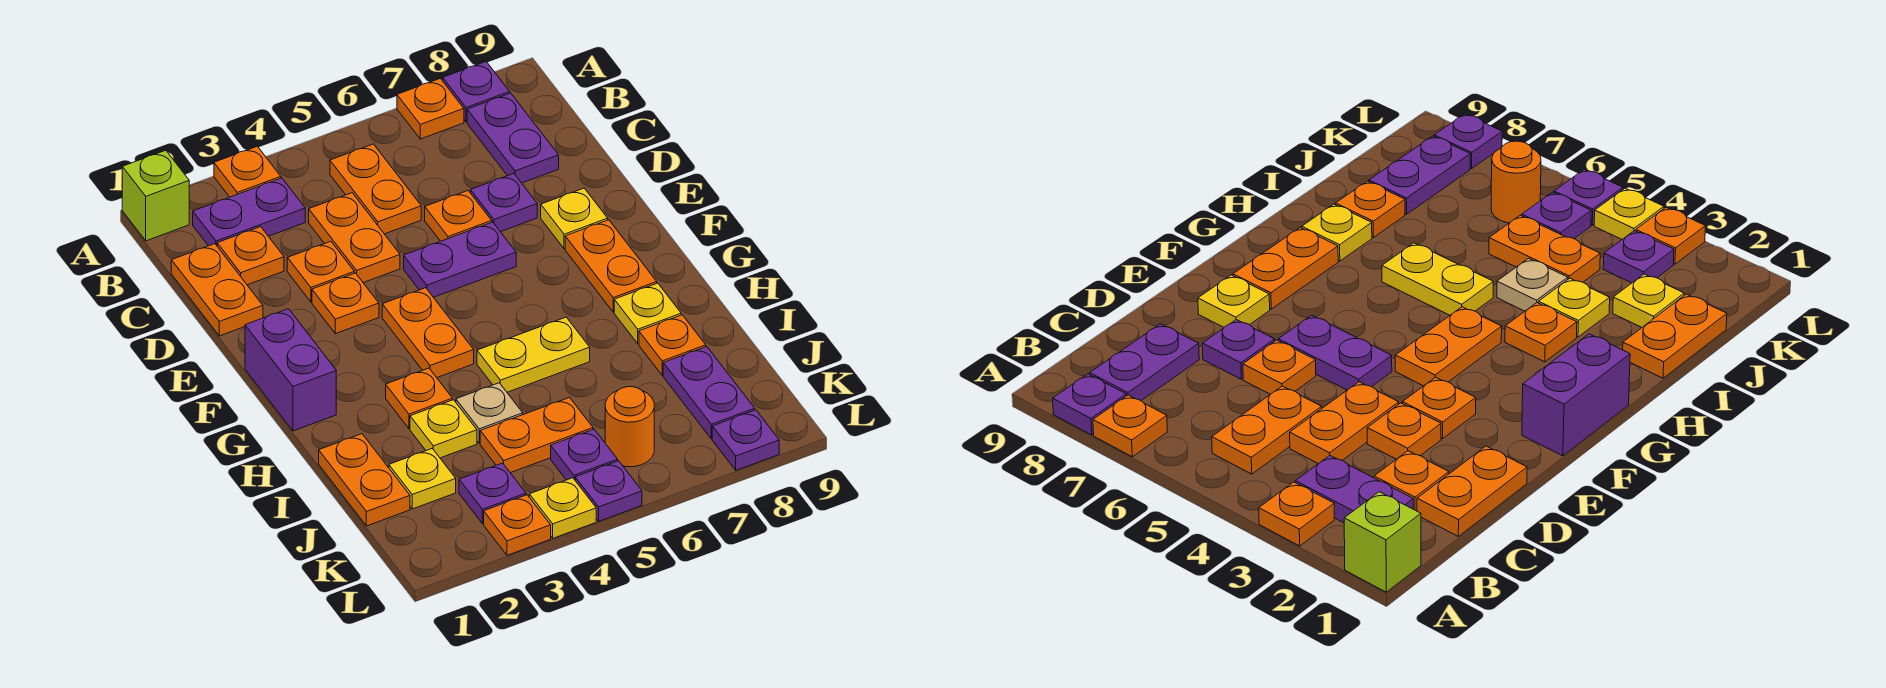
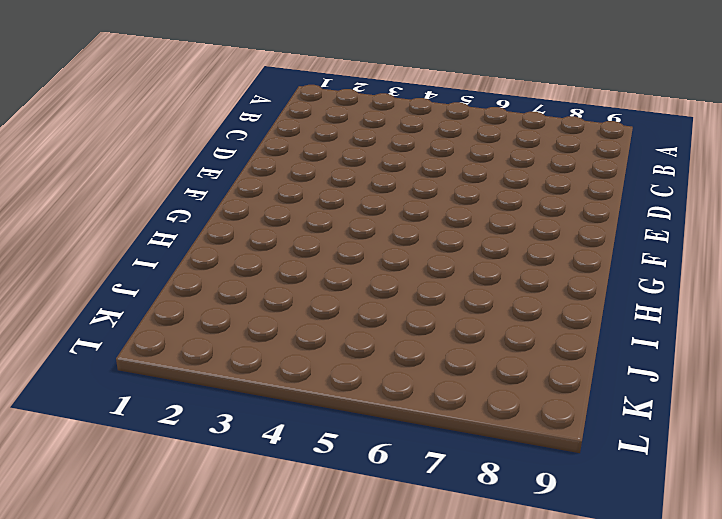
none -> lime 1x1 brick [122,150,189,241]
none -> orange 1x1 plate [214,146,281,197]
none -> orange 1x1 plate [397,78,464,139]
none -> purple 1x1 plate [443,62,510,122]

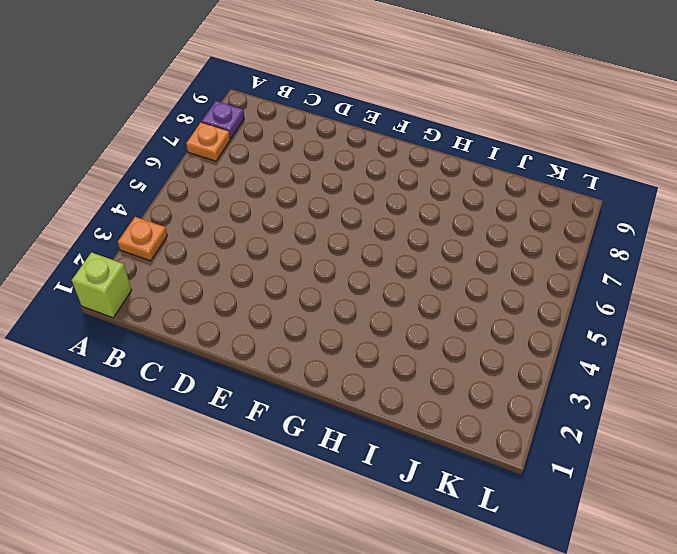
none -> purple 1x2 plate [193,178,305,246]
none -> orange 1x2 plate [330,144,421,234]
none -> purple 1x2 plate [467,93,559,183]
none -> orange 1x2 plate [171,244,263,336]

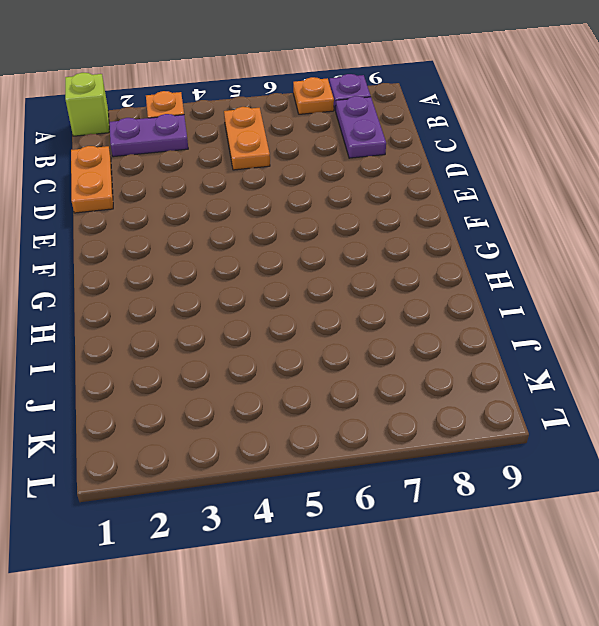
none -> orange 1x1 plate [217,227,284,285]
none -> orange 1x2 plate [309,193,400,283]
none -> orange 1x1 plate [287,241,354,302]
none -> orange 1x1 plate [425,191,492,241]

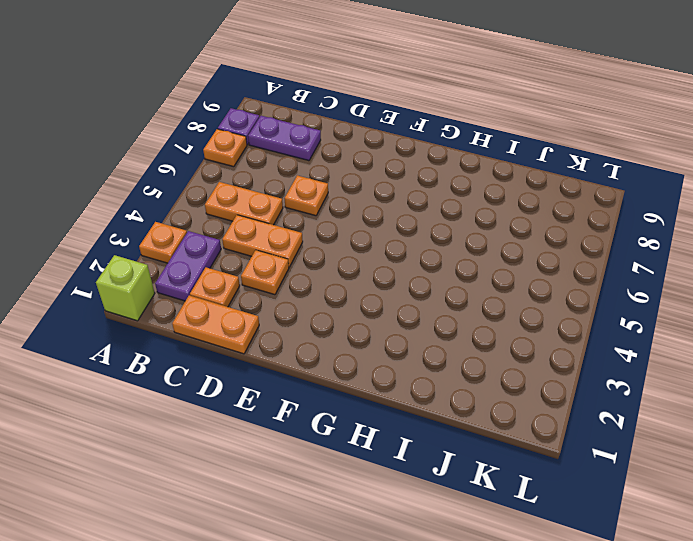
none -> purple 1x1 plate [471,174,537,232]
none -> orange 1x1 plate [312,273,379,334]
none -> purple 1x2 plate [404,222,516,297]
none -> yellow 1x1 plate [541,188,608,249]

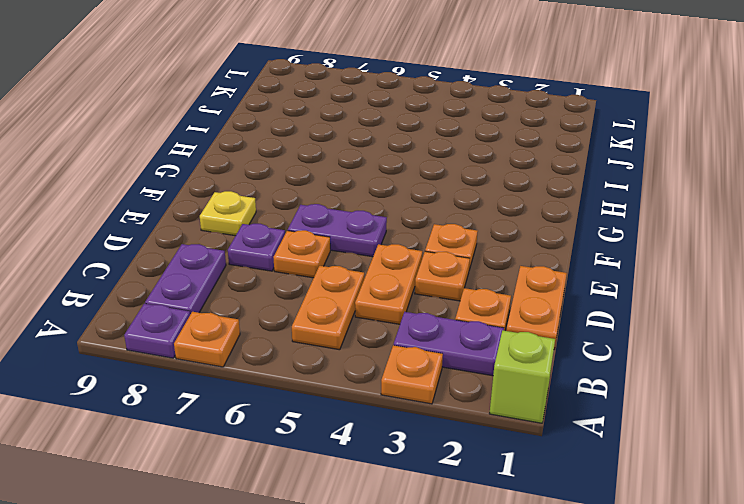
none -> purple 1x2 brick [245,309,336,431]
none -> orange 1x2 plate [382,288,474,377]
none -> orange 1x2 plate [565,220,657,312]
none -> orange 1x1 plate [386,368,452,429]

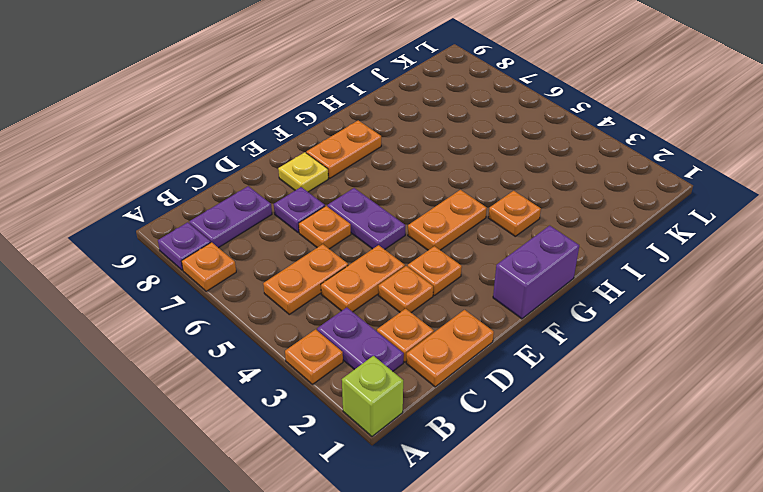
none -> yellow 1x2 plate [477,317,590,392]
none -> yellow 1x1 plate [614,283,681,344]
none -> orange 1x2 plate [319,434,410,526]
none -> yellow 1x1 plate [410,400,477,458]

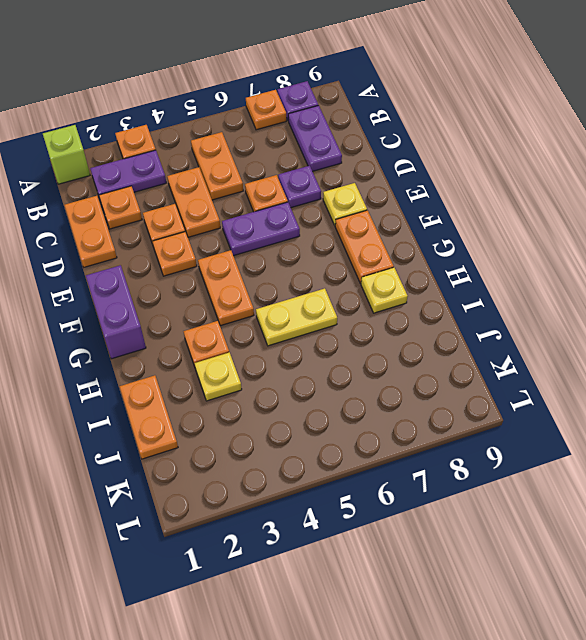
none -> tan 1x1 plate [456,383,523,443]
none -> orange 1x1 plate [639,315,706,375]
none -> yellow 1x1 plate [389,448,456,509]
none -> orange 1x2 plate [480,398,593,473]

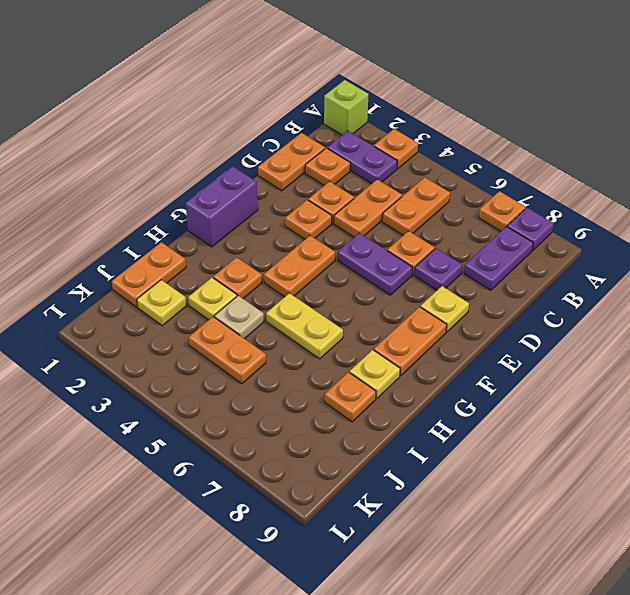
none -> purple 1x2 plate [663,347,755,439]
none -> purple 1x1 plate [459,463,526,524]
none -> purple 1x1 plate [551,429,618,480]
none -> orange 1x1 round brick [605,387,654,467]

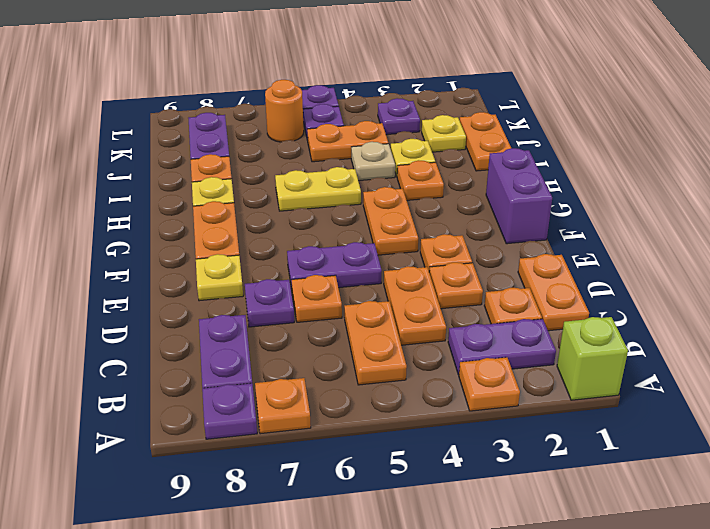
none -> orange 1x1 plate [484,495,551,555]
none -> yellow 1x1 plate [529,478,596,538]
none -> purple 1x1 plate [712,410,779,470]

